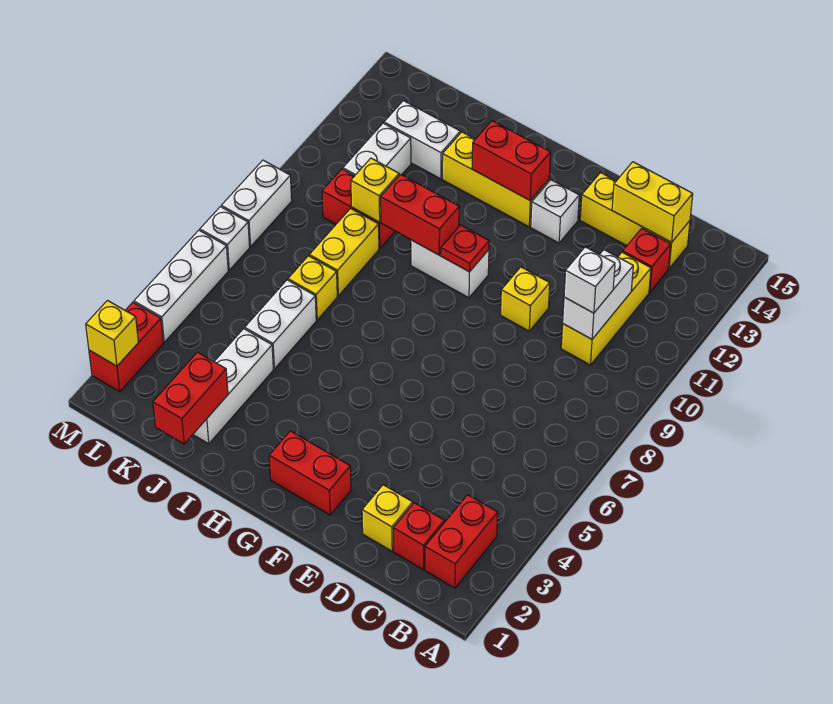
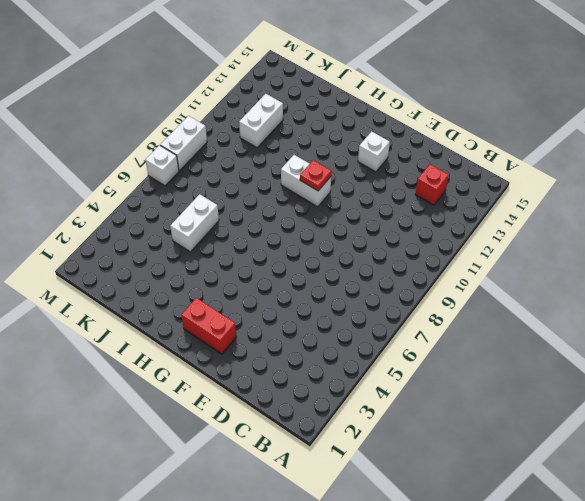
none -> red 1x2 brick [425,495,498,588]
none -> red 1x1 brick [393,503,444,570]
none -> yellow 1x3 brick [561,252,651,365]
none -> yellow 1x3 brick [580,173,690,268]

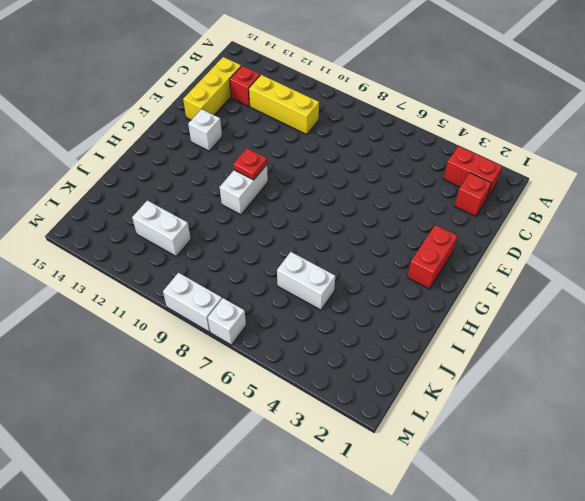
none -> yellow 1x1 brick [362,485,413,551]
none -> yellow 1x1 brick [501,267,550,331]
none -> yellow 1x3 brick [442,132,549,227]
none -> white 1x3 brick [193,329,273,444]

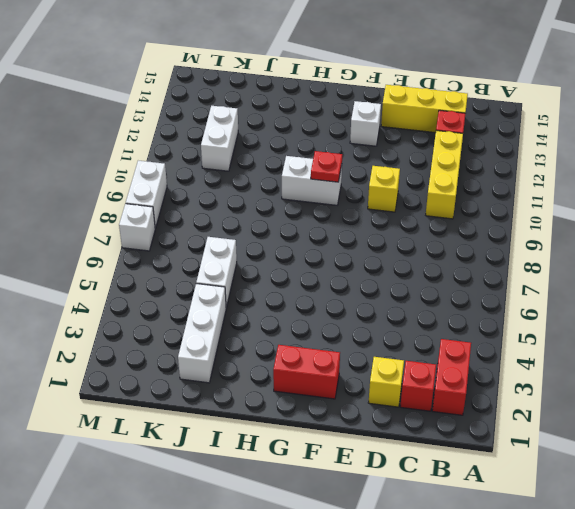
none -> yellow 1x3 brick [442,132,549,227]
none -> yellow 1x1 brick [288,256,337,320]
none -> yellow 1x2 brick [309,208,379,296]
none -> red 1x2 brick [322,169,395,248]

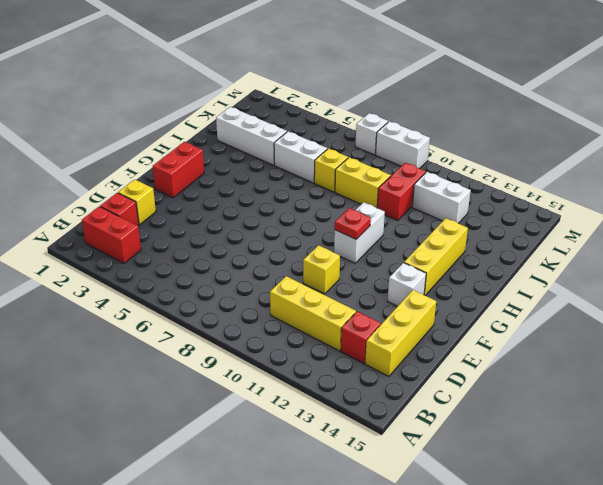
none -> white 1x2 brick [384,101,460,179]
none -> red 1x2 brick [89,302,163,392]
none -> white 1x3 brick [134,230,228,342]
none -> white 1x2 brick [563,250,633,339]

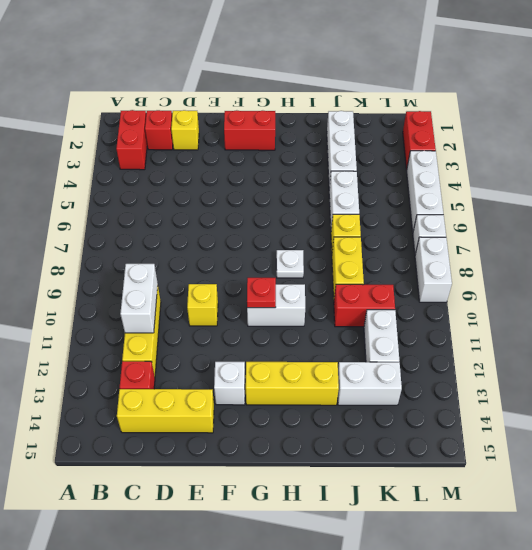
white 1x1 plate [276,250,304,278] -> none
none -> yellow 1x2 brick [612,162,693,242]
none -> red 1x2 brick [472,121,551,201]
none -> red 1x2 brick [381,174,459,255]
none -> red 1x2 brick [153,352,228,444]

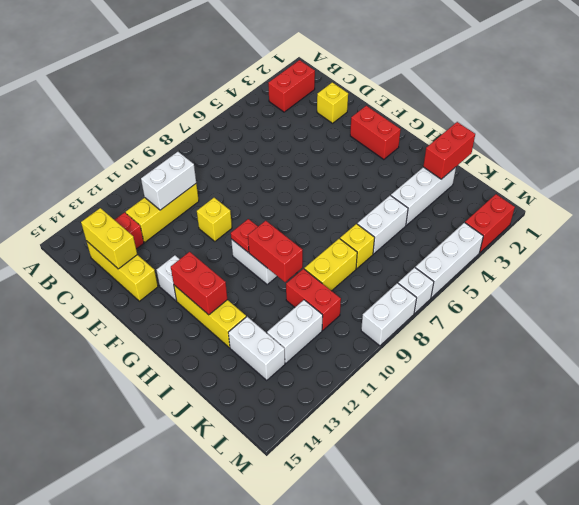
none -> red 1x1 brick [393,503,444,570]
none -> yellow 1x1 brick [351,158,399,222]
none -> yellow 1x1 brick [86,301,138,366]
none -> white 1x1 brick [564,247,615,313]

